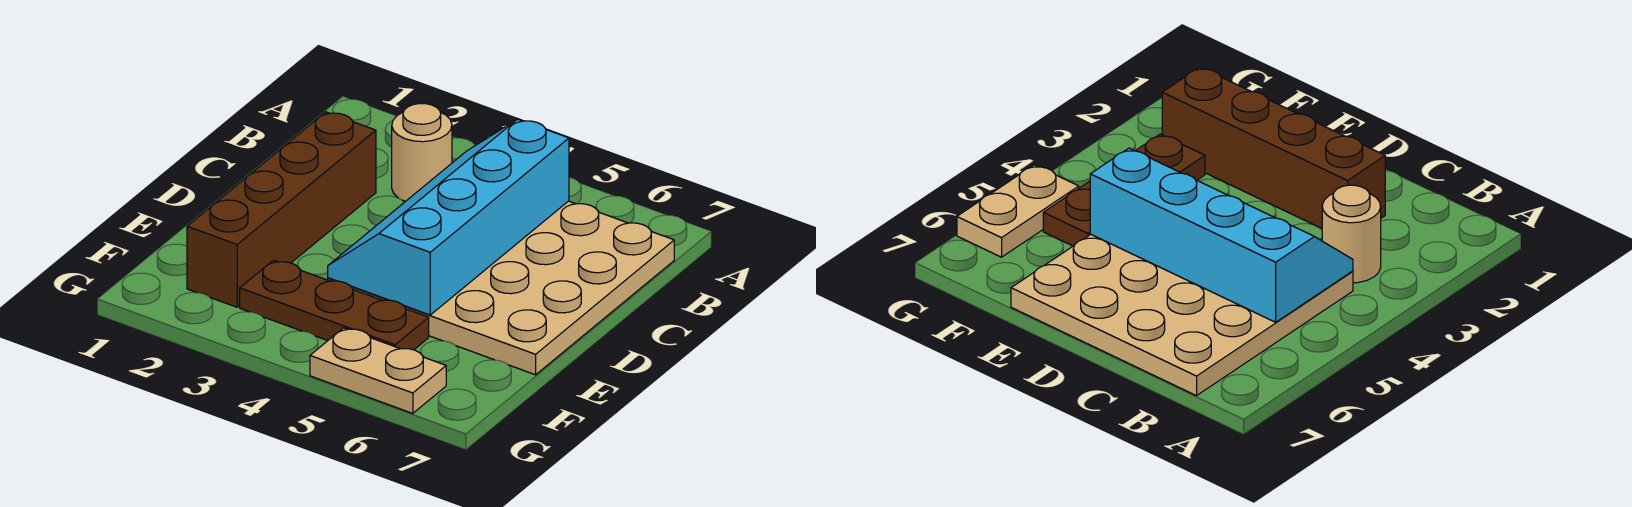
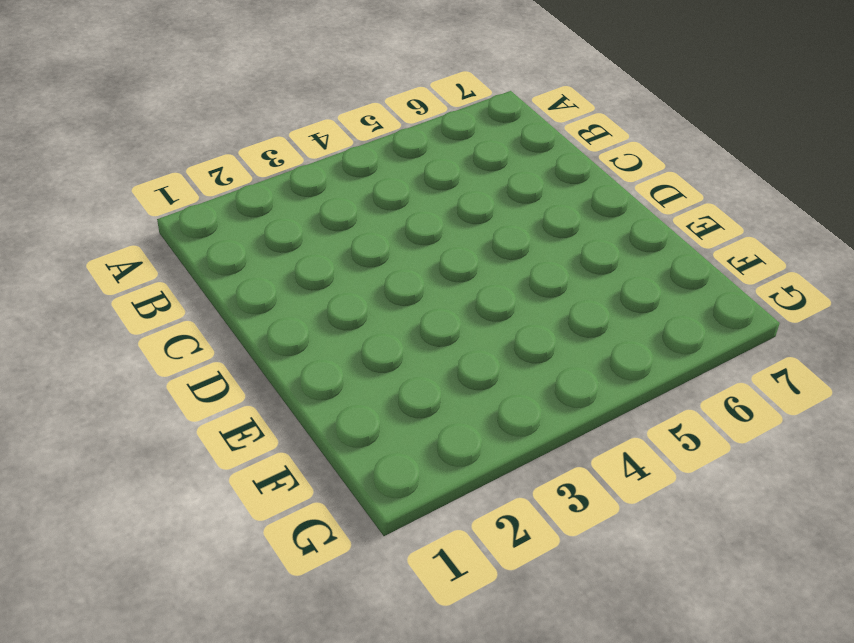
none -> tan 1x1 round brick [392,104,452,202]
none -> tan 4x4 plate [328,201,674,375]

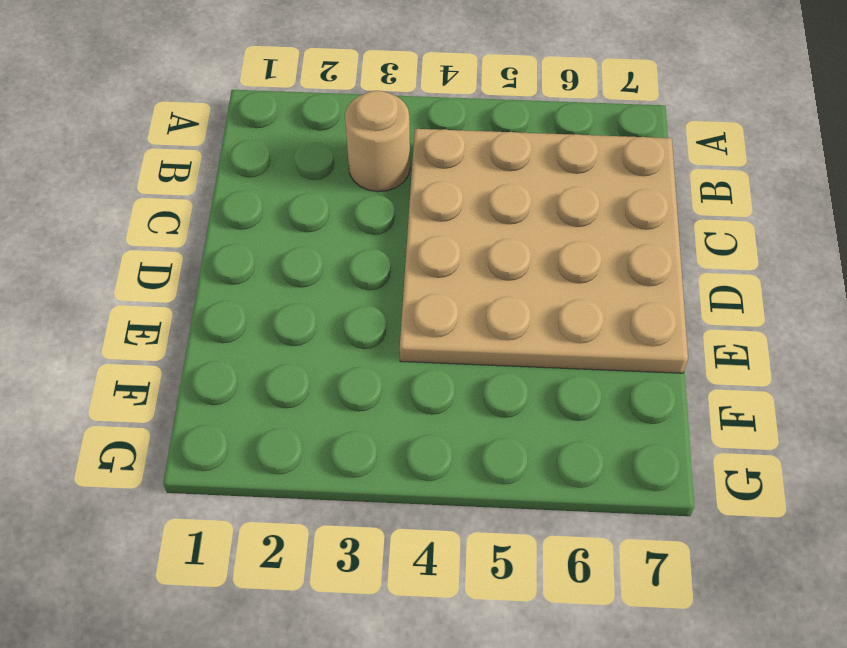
none -> brown 1x4 brick [187,112,376,307]
none -> brown 1x3 plate [240,260,429,350]

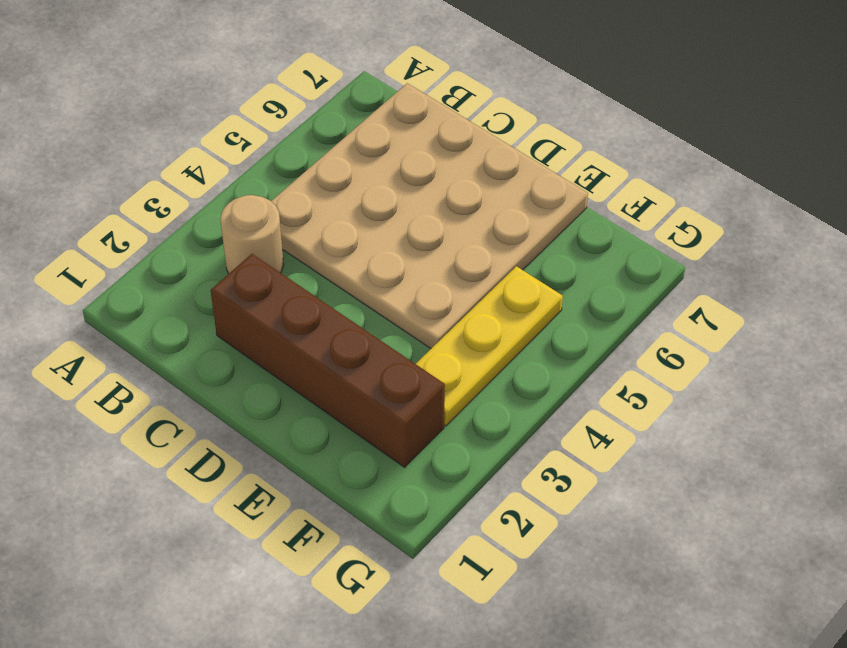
yellow 1x3 plate [416,266,563,426] -> brown 1x3 plate [240,260,429,350]
none -> tan 1x2 plate [310,328,446,413]
none -> cyan 2x4 slope [328,119,569,315]

